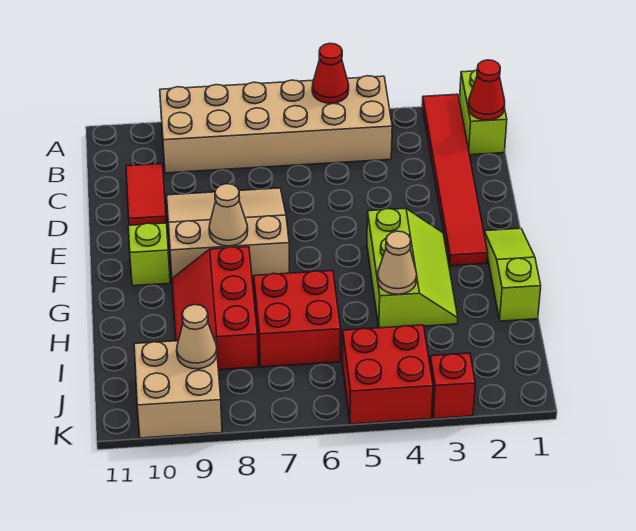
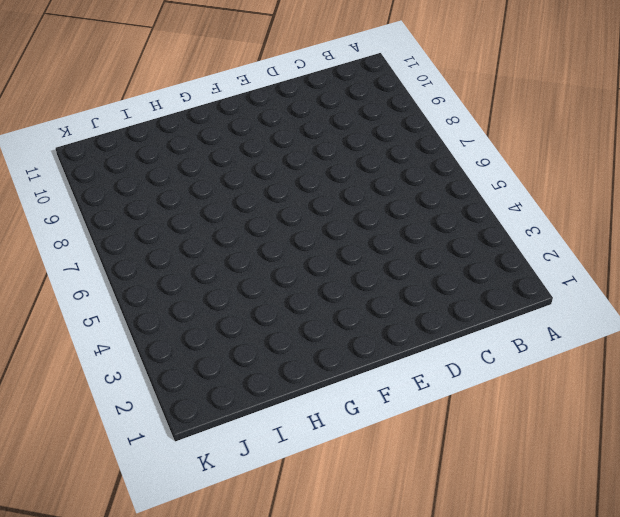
none -> lime 1x2 brick [460,70,507,155]
none -> red 1x6 tile [422,94,488,266]
none -> tan 2x6 brick [160,76,392,173]

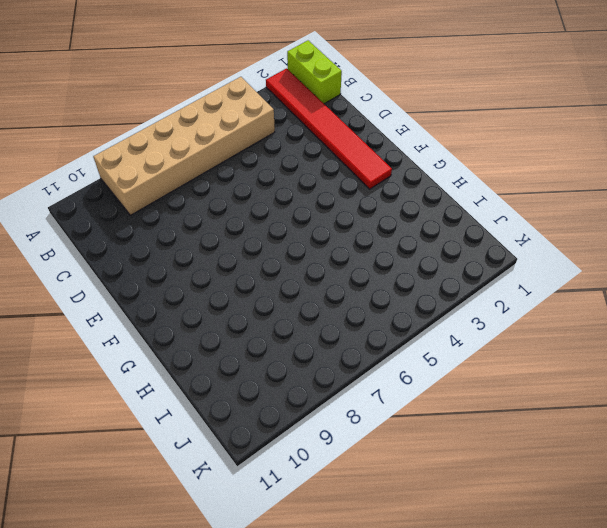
none -> red 1x2 tile [126,164,166,225]
none -> tan 3x3 slope [166,188,290,278]
none -> lime 1x3 slope [484,228,541,321]

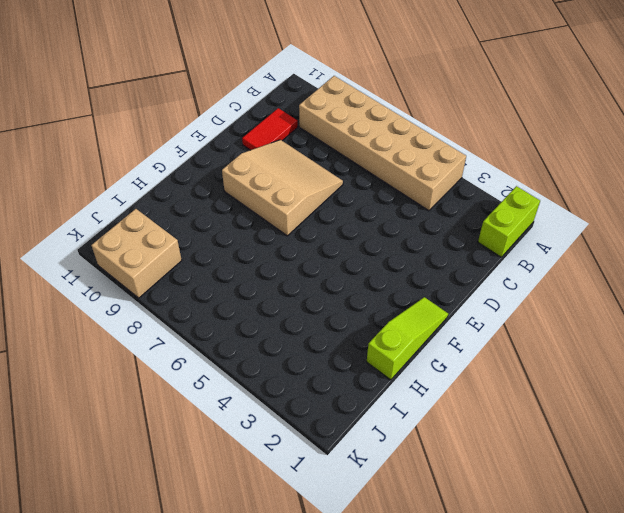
none -> red 1x6 tile [422,94,488,266]
none -> lime 2x3 slope [367,208,458,328]
none -> lime 1x1 brick [128,223,170,286]

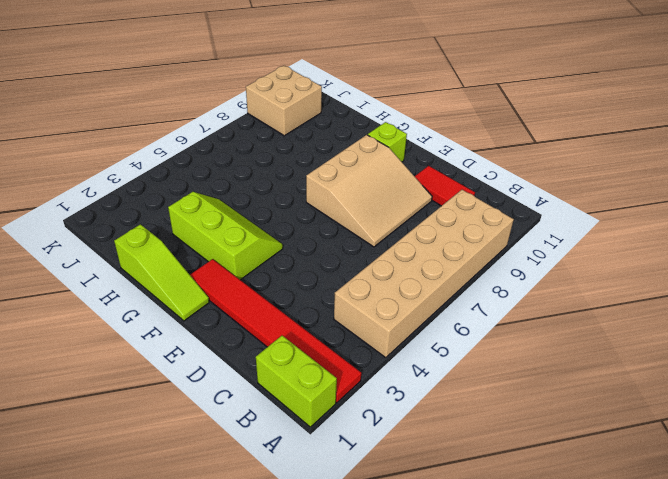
lime 2x3 slope [168,192,283,280] -> lime 2x3 slope turned to [367,208,458,328]
none -> red 2x3 slope [172,247,258,370]
none -> red 2x2 brick [254,271,341,367]
none -> red 2x2 brick [342,325,433,424]

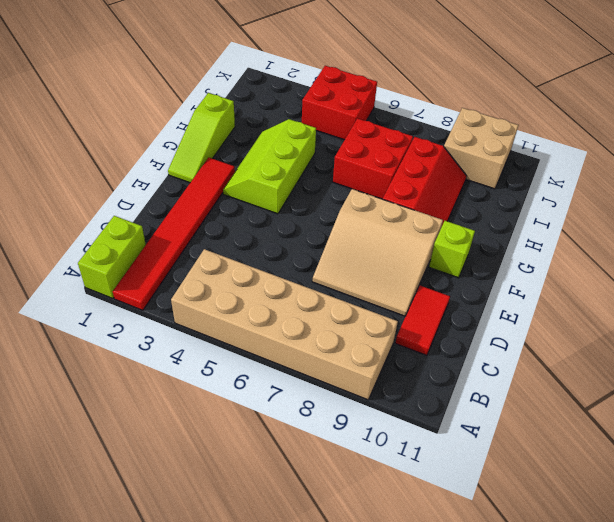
none -> red 1x1 brick [430,353,475,419]
none -> red 1x1 cone [312,43,349,103]
none -> red 1x1 cone [468,60,505,120]

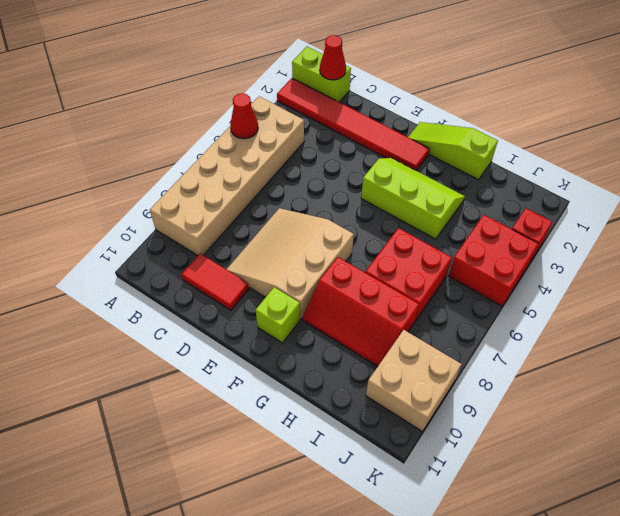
none -> tan 1x1 cone [209,184,248,246]
none -> tan 1x1 cone [378,231,417,294]
none -> tan 1x1 cone [177,305,217,369]

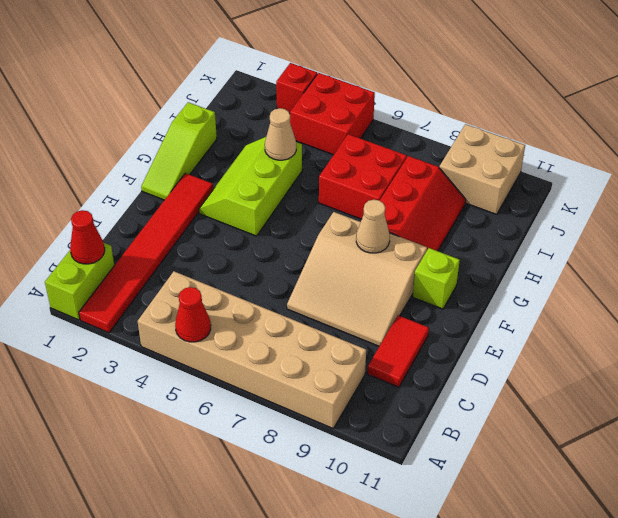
none -> tan 1x1 cone [177,305,217,369]

